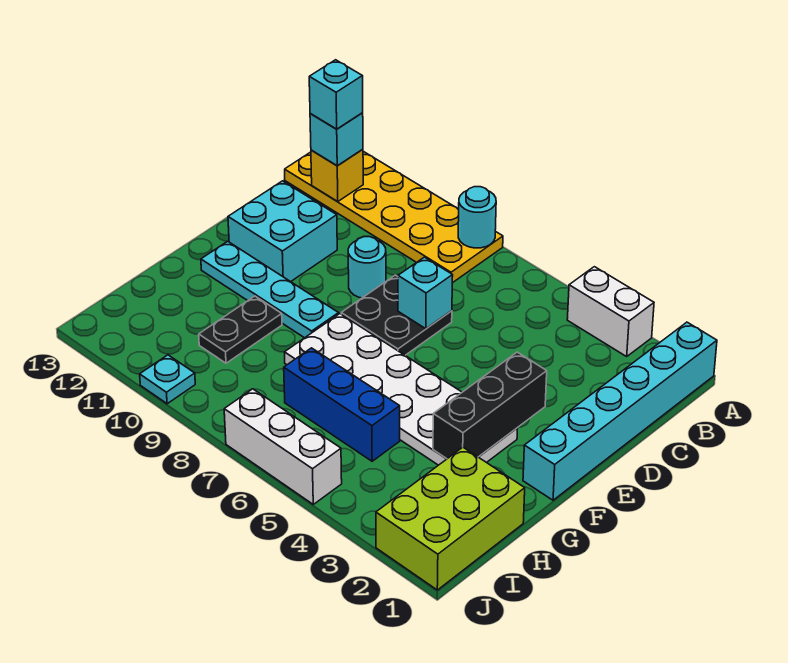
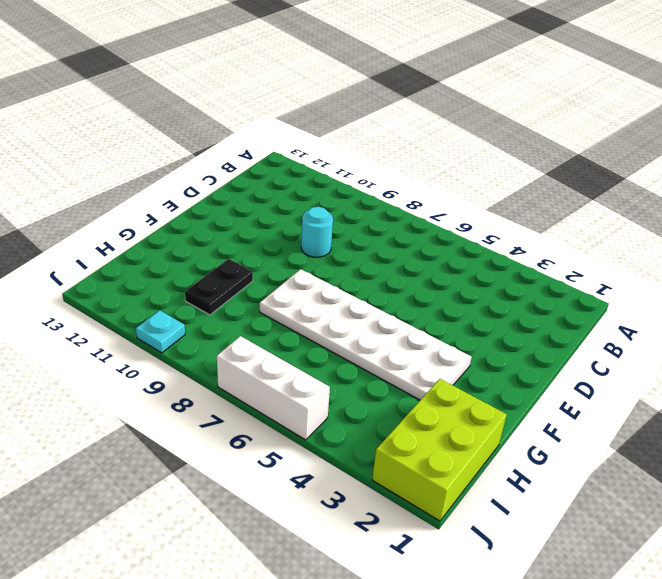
none -> cyan 1x6 brick [523,322,717,500]
none -> white 1x2 brick [567,267,654,356]
none -> yellow 2x6 plate [285,151,503,283]

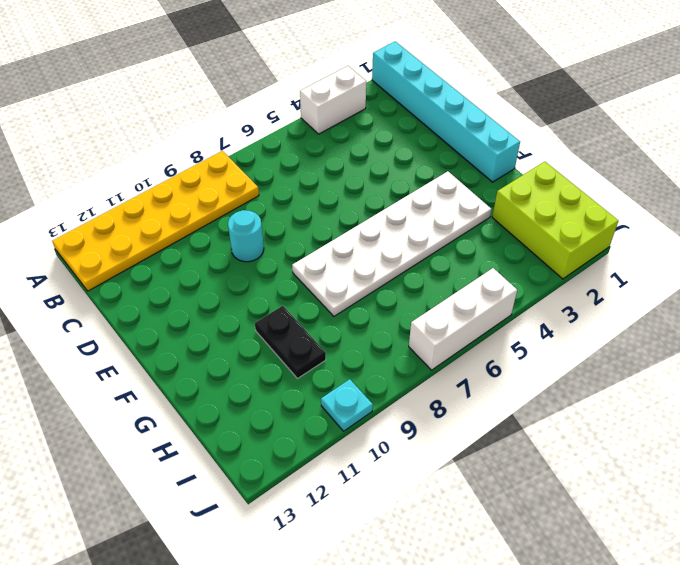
none -> black 2x2 plate [341,275,452,355]
none -> cyan 2x2 brick [228,181,337,282]
none -> cyan 1x4 plate [201,241,339,338]

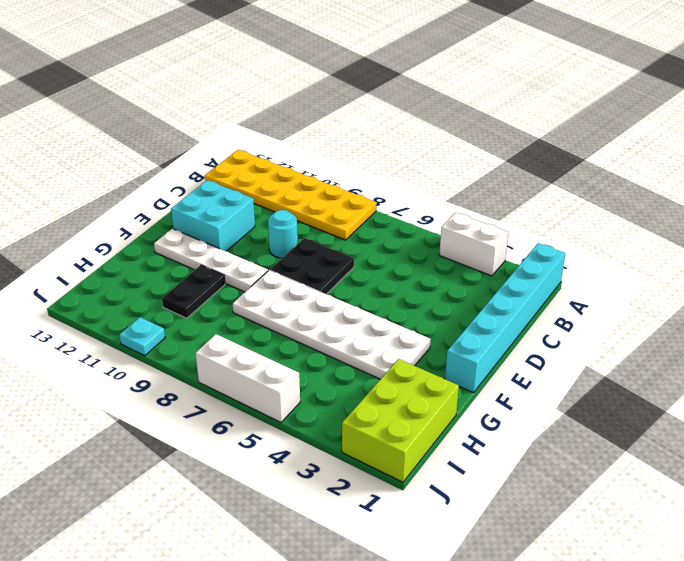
white 1x4 plate [154,229,268,292] -> cyan 1x4 plate [201,241,339,338]
none -> blue 1x3 brick [284,348,400,461]
none -> cyan 1x1 round brick [458,187,496,248]
none -> yellow 1x1 brick [311,149,363,202]

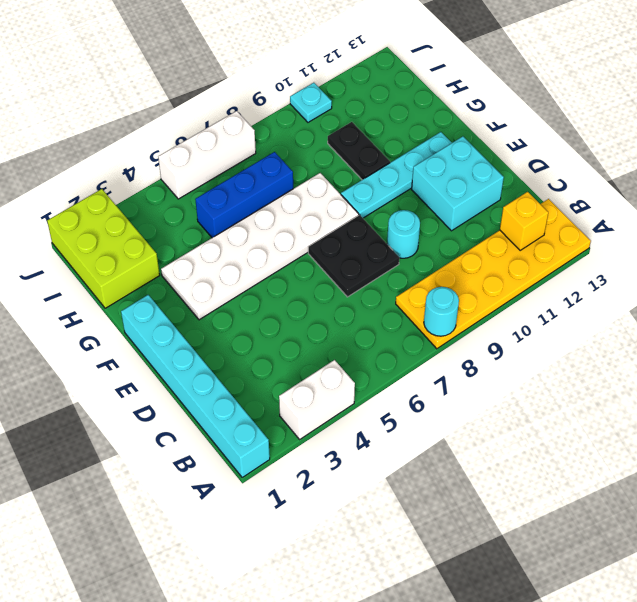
none -> cyan 1x1 brick [398,257,453,329]
none -> black 1x3 brick [433,352,547,459]
none -> cyan 1x1 brick [310,113,363,166]

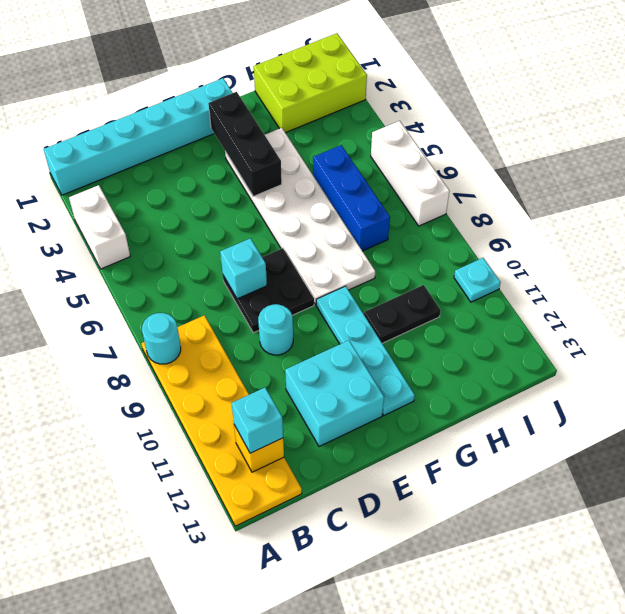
black 1x3 brick [208,92,282,196] -> black 1x3 brick turned to [433,352,547,459]
none -> cyan 1x1 brick [309,60,363,129]

